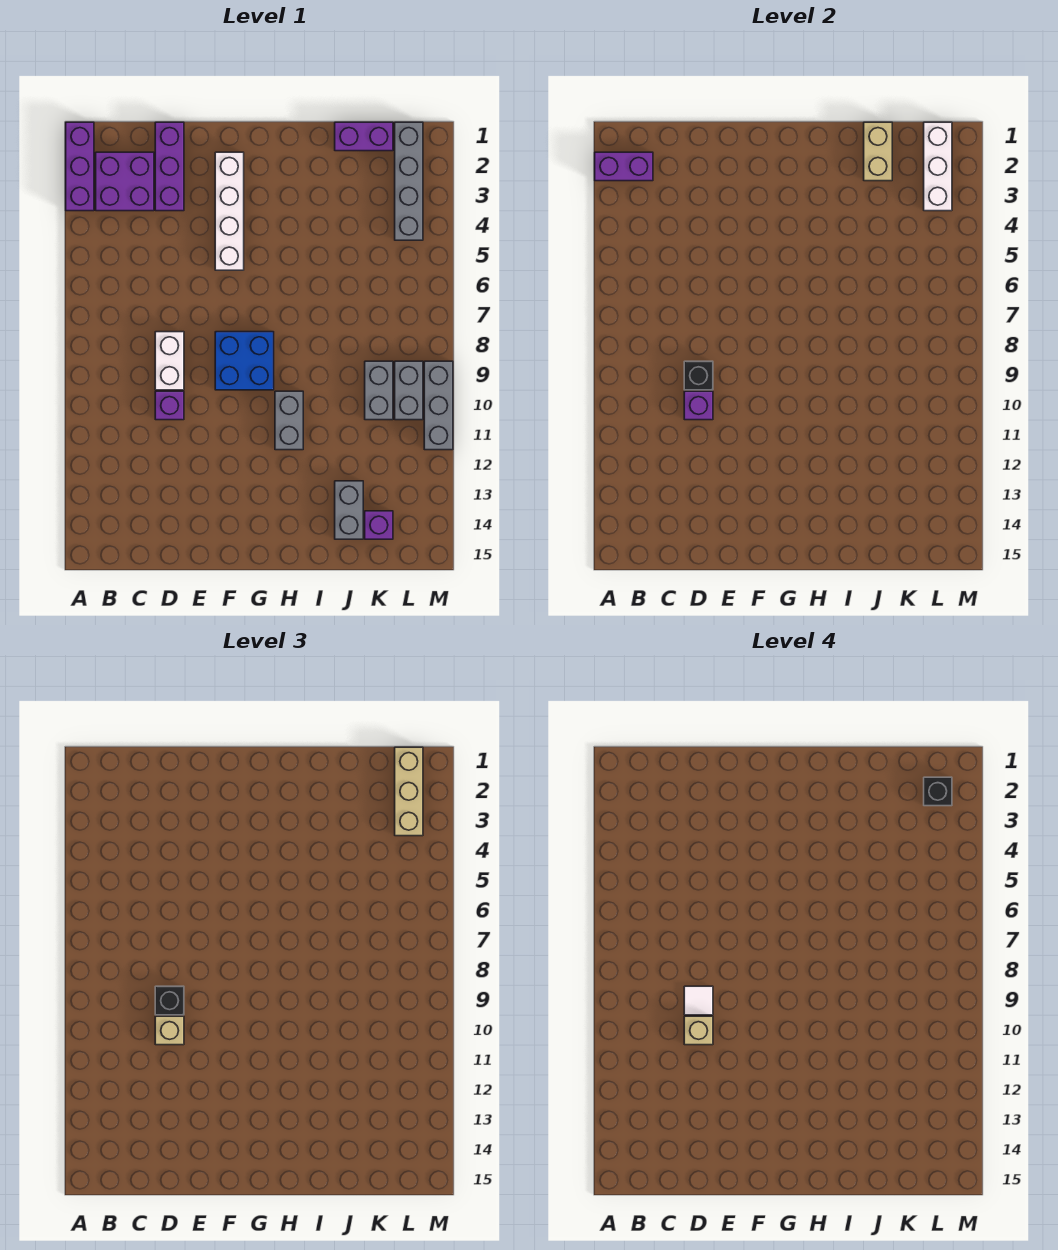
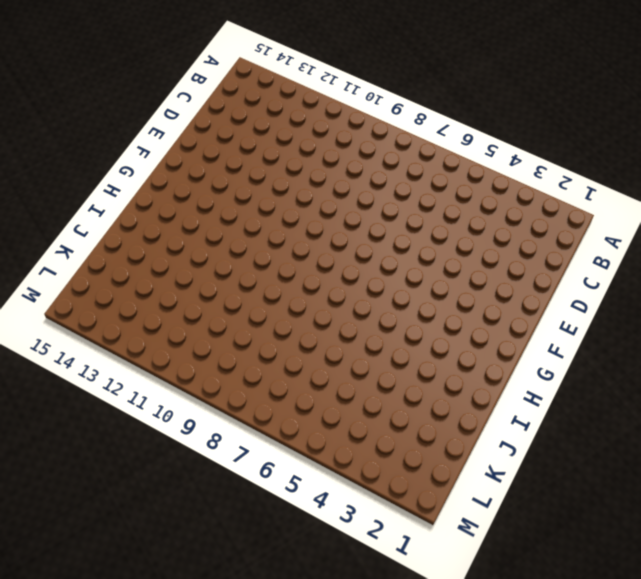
none -> purple 1x3 brick [66,122,94,211]
none -> purple 2x2 brick [96,152,154,211]
none -> purple 1x3 brick [155,122,184,211]

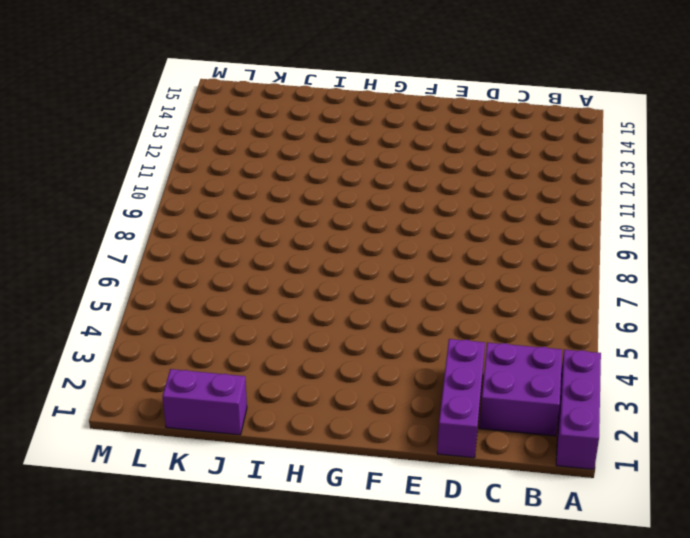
none -> white 1x2 brick [155,332,184,390]
none -> purple 1x1 brick [155,391,184,420]
none -> white 1x4 brick [215,152,244,270]

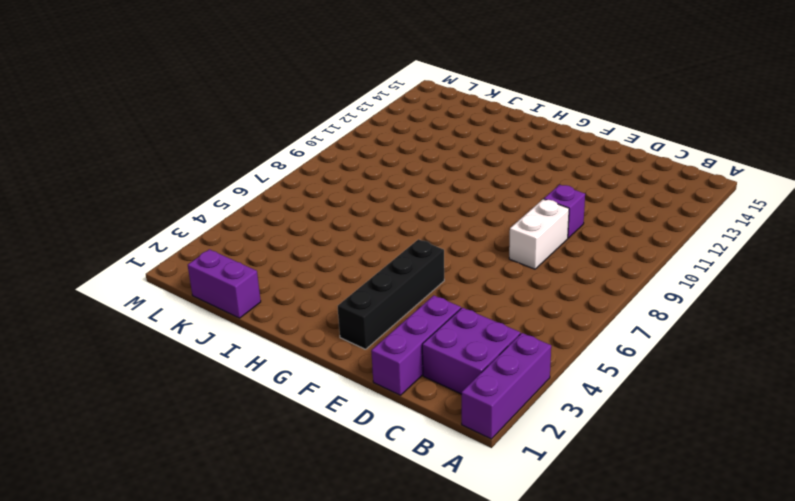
black 1x4 brick [338,239,444,349] -> white 1x4 brick [215,152,244,270]
none -> blue 2x2 brick [215,332,274,390]
none -> grey 1x2 brick [275,391,303,450]
none -> grey 1x2 brick [335,481,363,539]

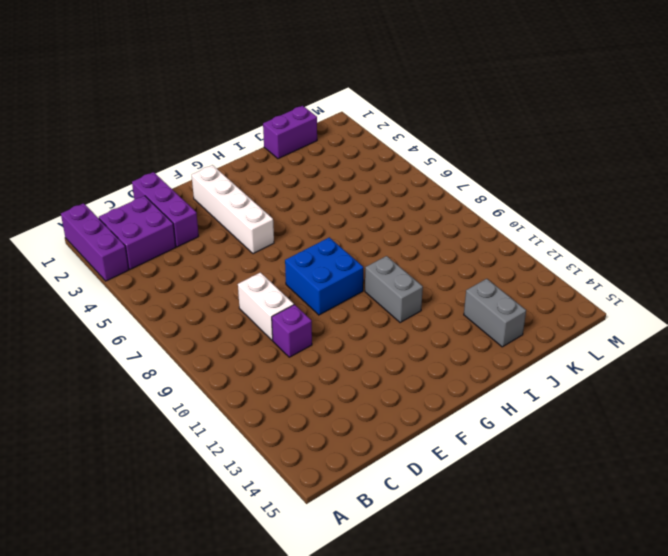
none -> grey 1x2 brick [365,361,393,420]
none -> purple 1x1 brick [365,511,393,539]
none -> grey 1x4 brick [395,122,423,240]

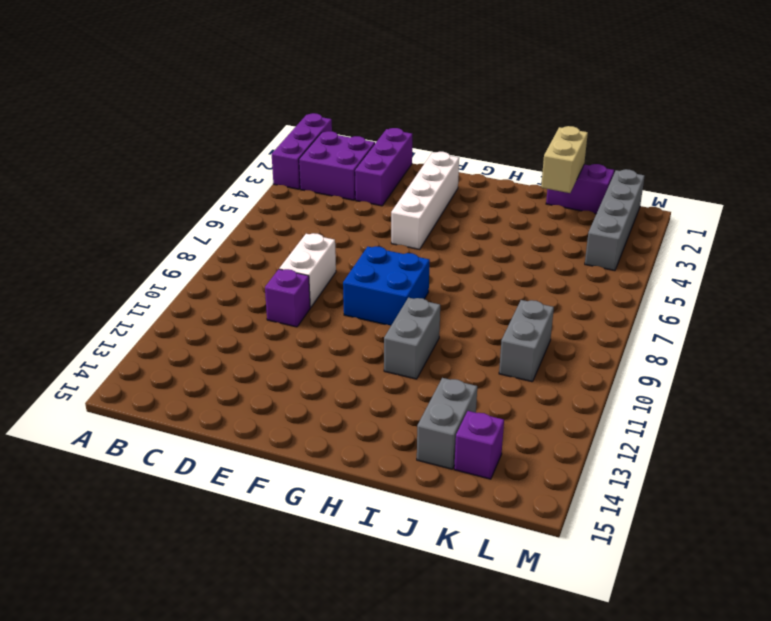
none -> grey 1x2 brick [395,361,423,420]
none -> grey 1x3 brick [424,361,453,450]
none -> purple 1x2 brick [595,152,653,181]

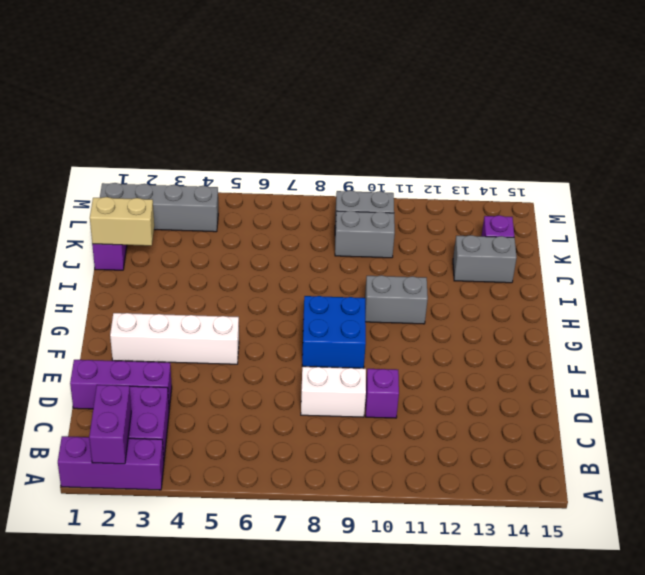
none -> grey 1x3 brick [424,361,453,450]
none -> black 1x1 brick [684,361,713,390]
none -> purple 1x1 brick [684,391,713,420]

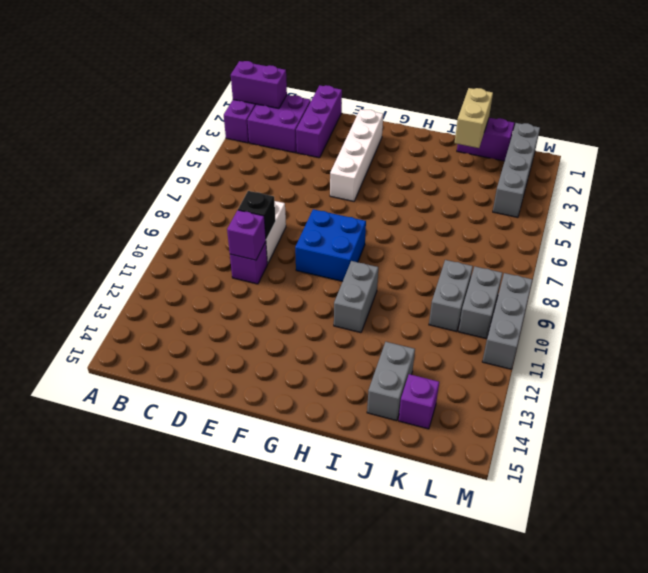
none -> white 1x3 brick [924,122,952,211]
none -> black 1x1 brick [155,986,184,1015]
none -> tan 1x1 brick [155,1016,184,1045]

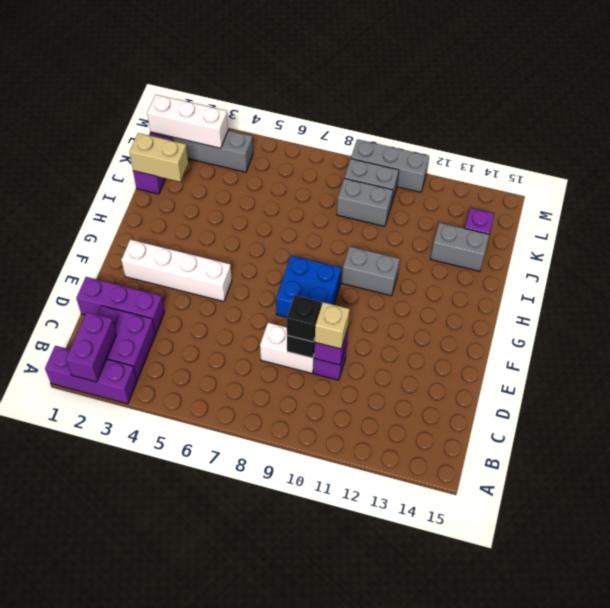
none -> tan 1x3 brick [395,747,423,836]
none -> white 1x1 tile [684,986,713,1015]
none -> tan 1x1 brick [684,1016,713,1045]

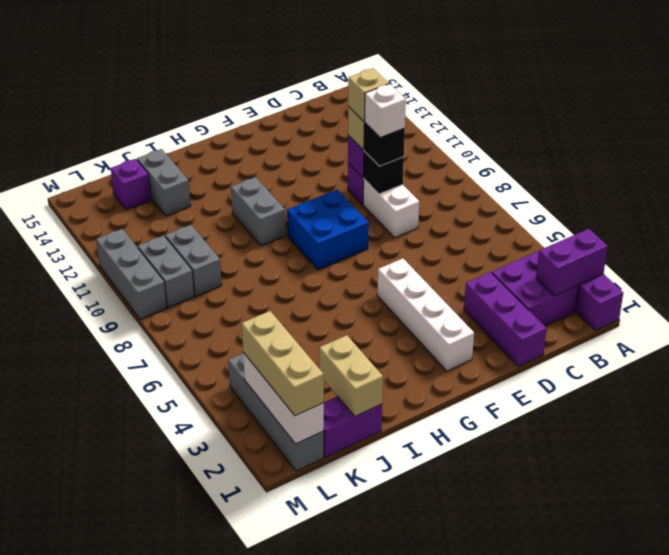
white 1x1 brick [365,84,406,138] -> white 1x1 tile [684,986,713,1015]
none -> black 1x1 brick [924,777,952,806]

